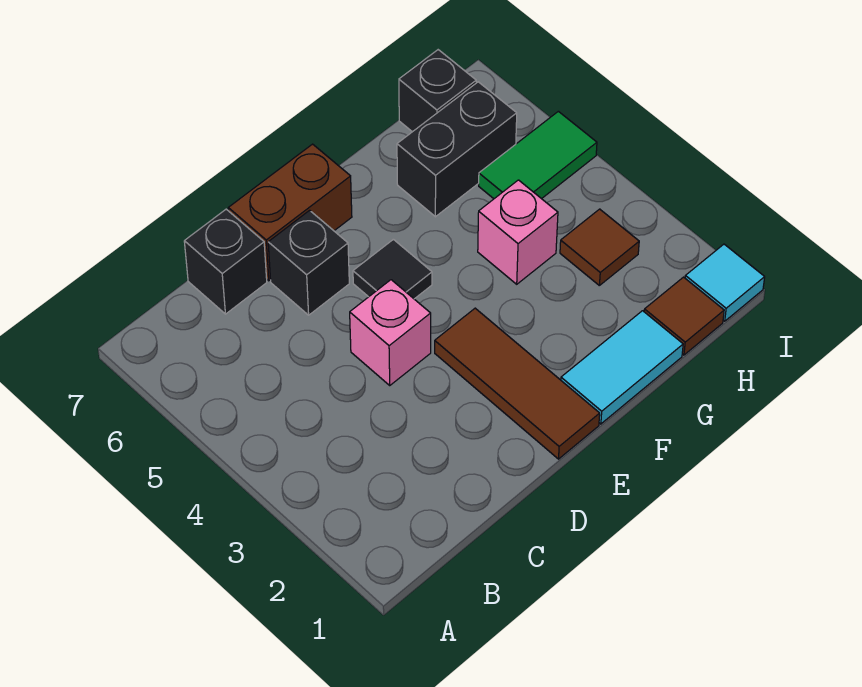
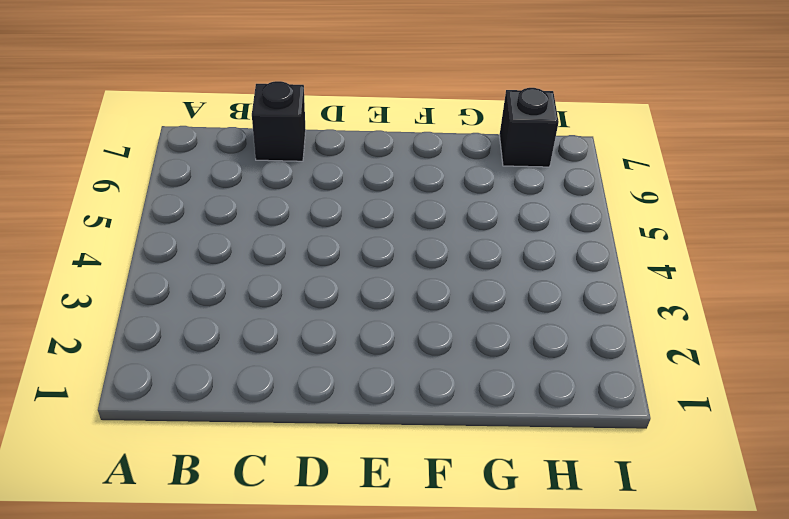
none -> pink 1x1 brick [350,280,431,385]
none -> black 1x1 brick [268,210,349,315]
none -> brown 1x2 brick [228,144,352,281]

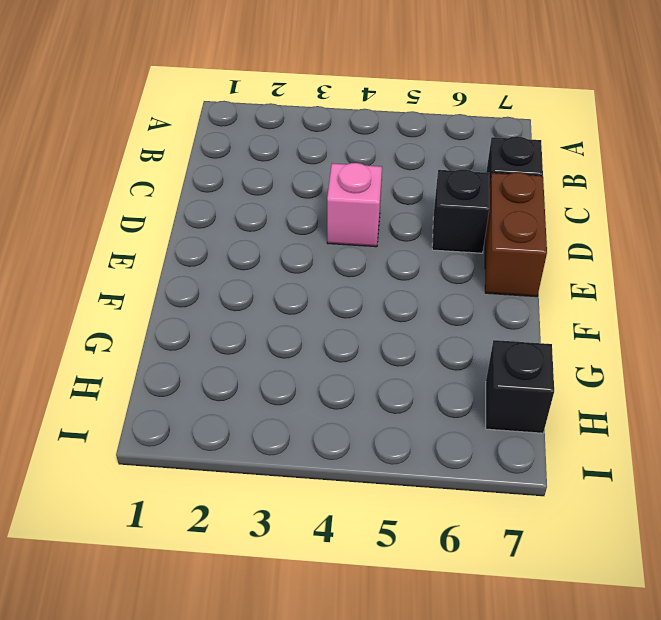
none -> brown 1x3 tile [435,308,600,459]
none -> black 1x1 tile [353,239,432,299]
none -> cyan 1x2 tile [561,311,683,424]

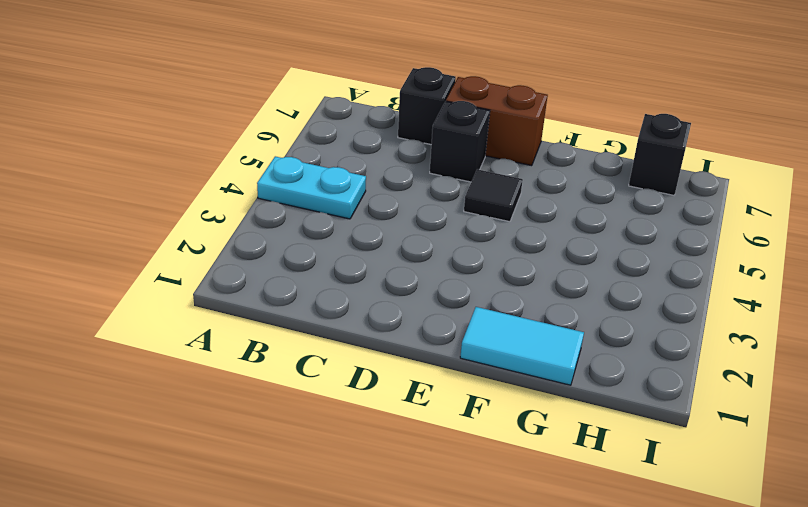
cyan 1x2 plate [257,156,366,219] -> none
none -> pink 1x1 brick [350,280,431,385]
none -> brown 1x3 tile [435,308,600,459]
none -> pink 1x1 brick [478,180,558,284]

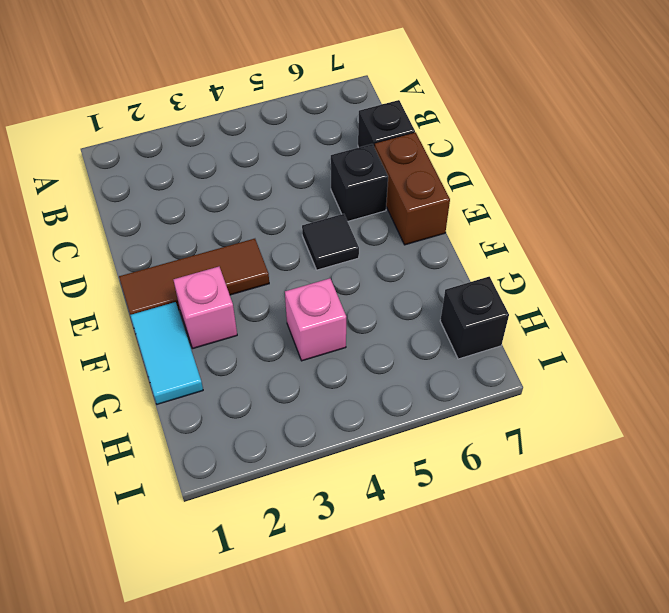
pink 1x1 brick [173,267,237,348] -> pink 1x1 brick moved to [350,280,431,385]
none -> black 1x2 brick [397,82,517,217]
none -> brown 1x1 tile [644,277,724,355]
none -> brown 1x1 tile [560,209,639,285]

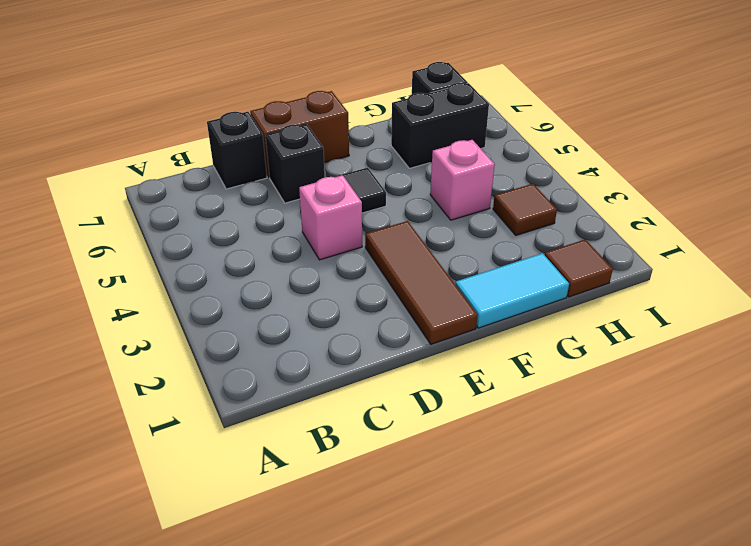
none -> green 1x2 tile [479,111,597,199]
none -> cyan 1x1 tile [685,244,765,321]

